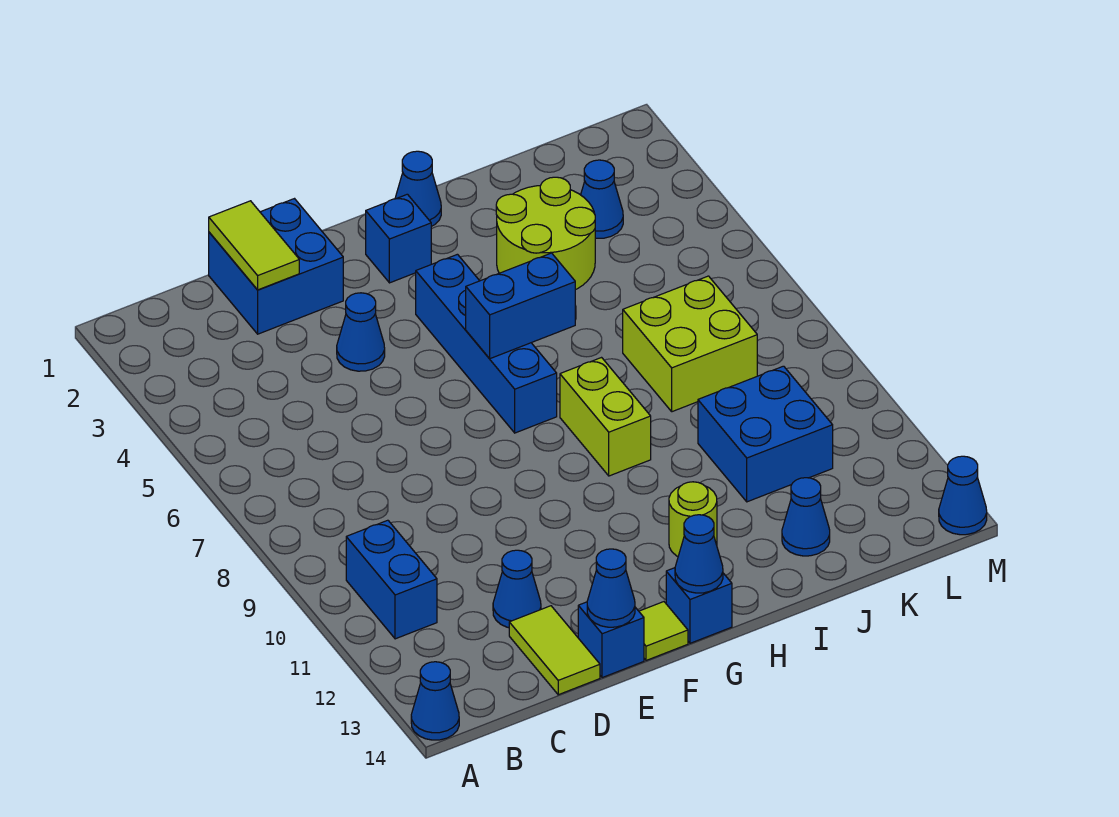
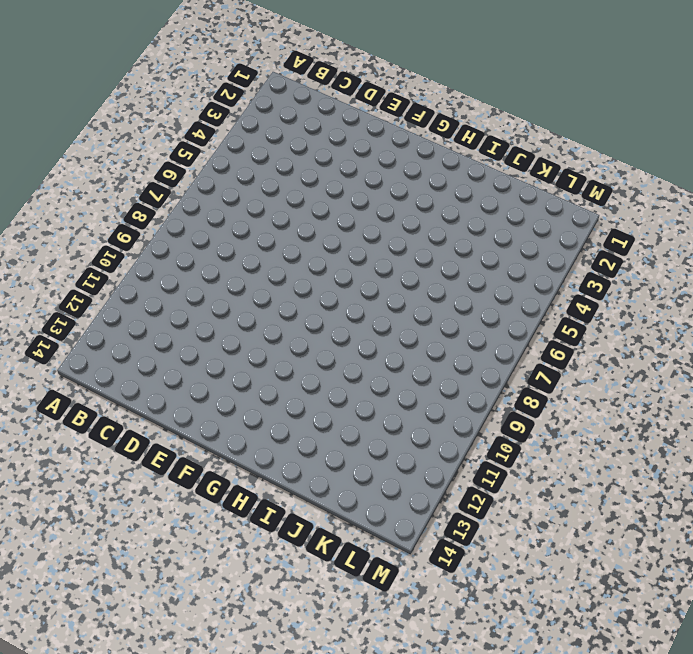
none -> blue 1x1 cone [411,662,459,740]
none -> blue 1x2 brick [346,520,437,639]
none -> blue 2x2 brick [209,199,343,334]

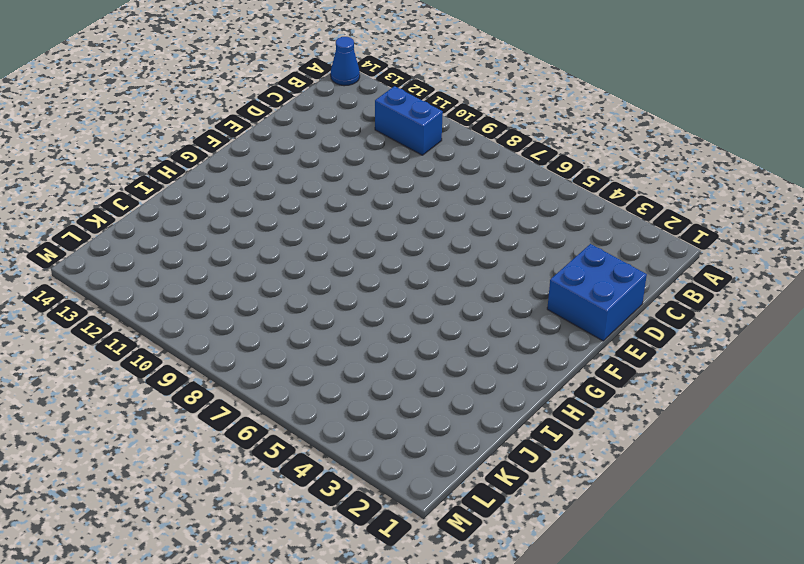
none -> blue 1x1 cone [493,550,541,628]
none -> lime 1x2 tile [509,606,600,695]
none -> blue 1x1 cone [337,293,385,371]

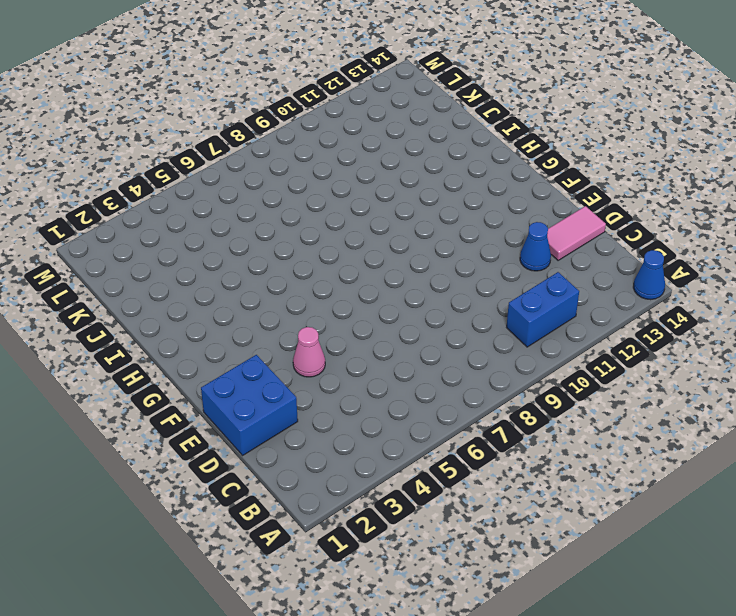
pink 1x2 tile [547,206,606,261] -> lime 1x2 tile [509,606,600,695]
pink 1x1 cone [293,327,325,377] -> blue 1x1 cone [337,293,385,371]
none -> blue 1x1 brick [578,602,644,678]
none -> lime 1x1 tile [639,602,688,660]
none -> blue 1x1 brick [366,194,431,283]

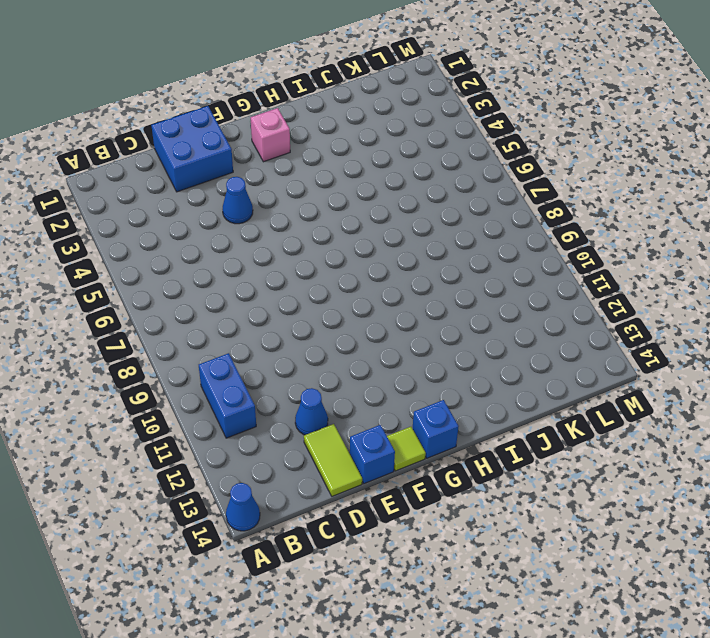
pink 1x1 brick [251,108,290,162] -> blue 1x1 brick [366,194,431,283]
none -> blue 1x4 brick [416,254,557,433]
none -> blue 1x1 cone [395,151,441,227]
none -> lime 1x2 brick [560,358,651,476]

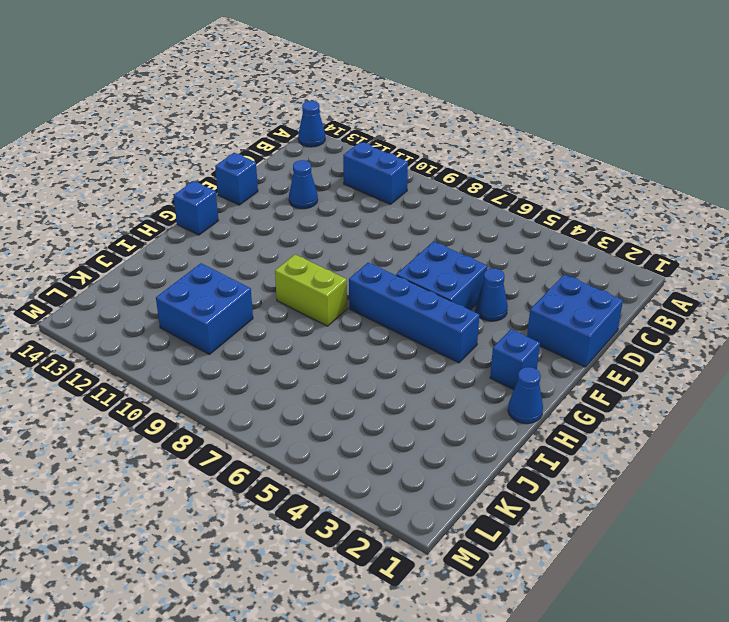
blue 2x2 brick [396,241,487,310] -> none
none -> lime 1x2 tile [509,606,600,695]
none -> lime 1x1 tile [639,602,688,660]
none -> lime 1x1 round brick [669,482,717,556]

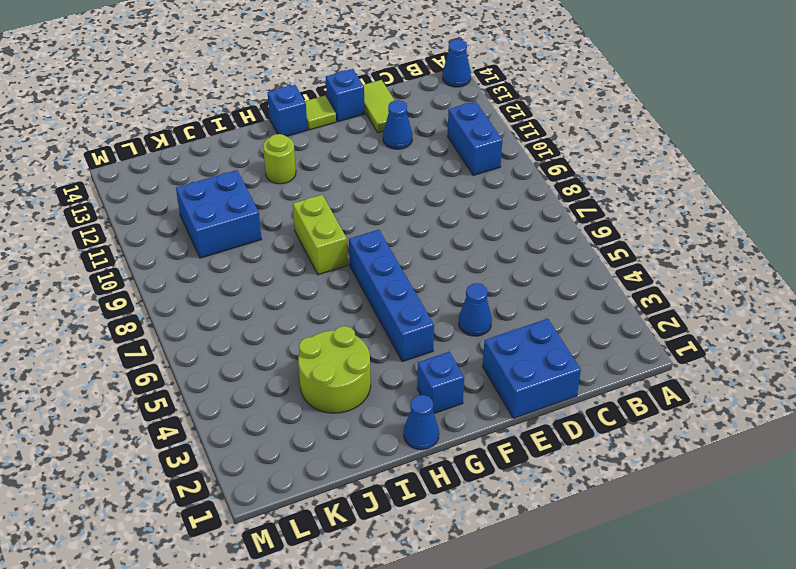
none -> lime 2x2 brick [623,276,757,412]
none -> blue 1x1 cone [782,478,830,556]
none -> blue 1x1 cone [581,160,623,238]

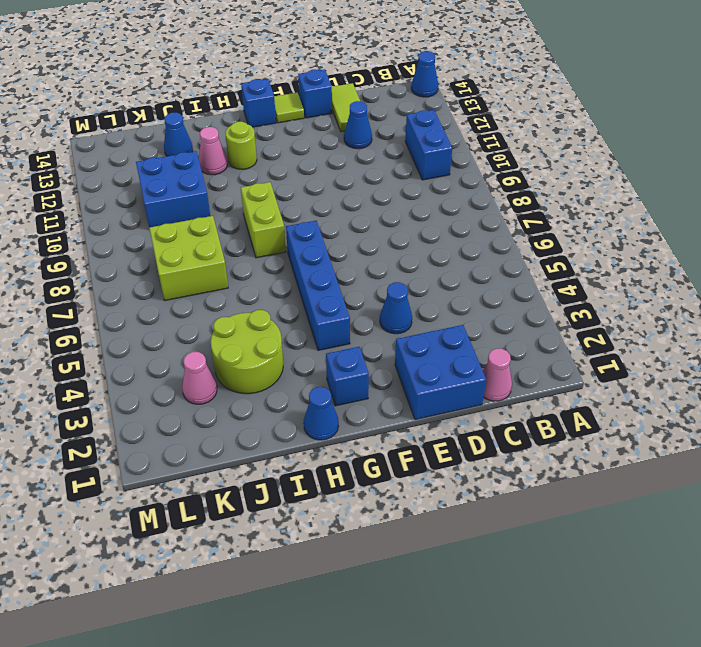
pink 1x1 cone [483,349,512,401] -> none
pink 1x1 cone [199,127,227,175] -> none
pink 1x1 cone [182,352,217,404] -> blue 1x1 cone [581,160,623,238]
none -> blue 1x1 cone [939,456,987,535]
none -> lime 1x2 tile [209,201,299,290]
none -> blue 1x1 cone [587,549,635,627]

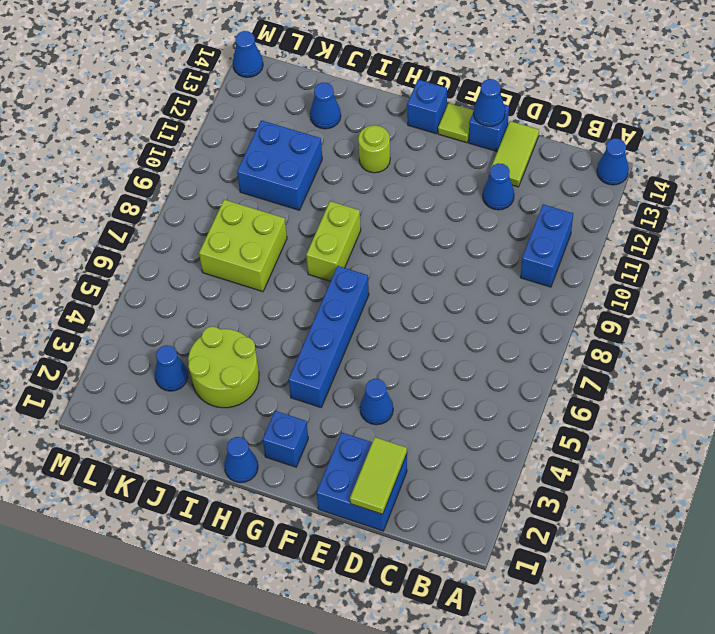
none -> blue 1x2 brick [466,253,575,359]
none -> blue 1x1 cone [675,515,723,593]

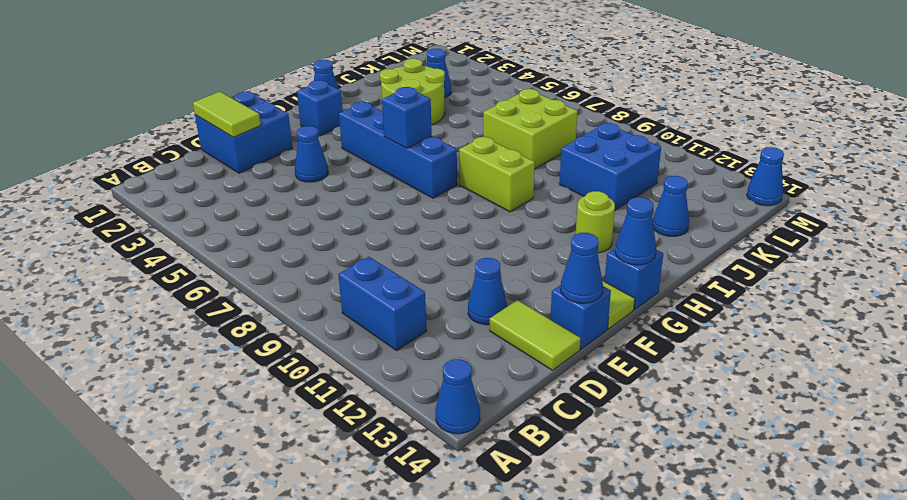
blue 1x1 brick [382,87,432,148] -> blue 1x2 brick [466,253,575,359]

